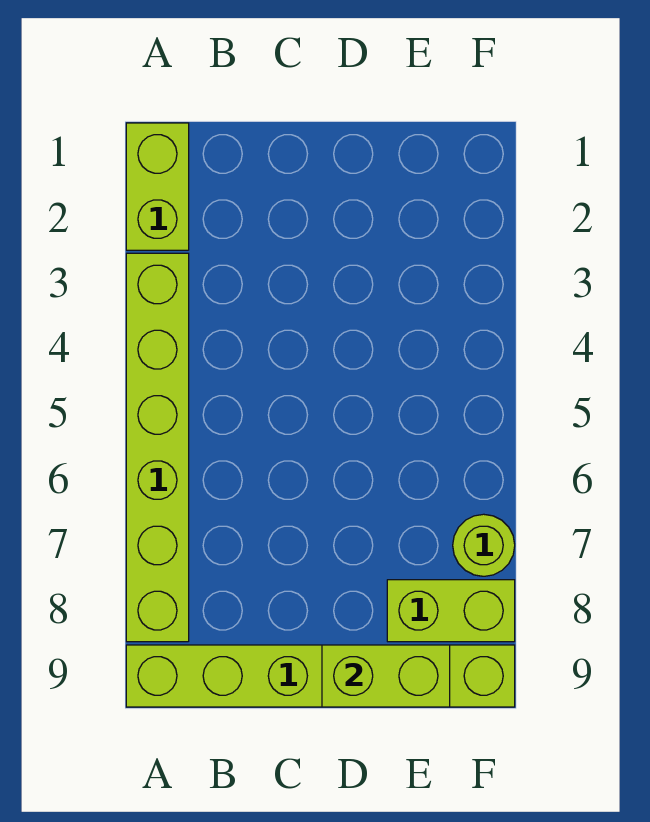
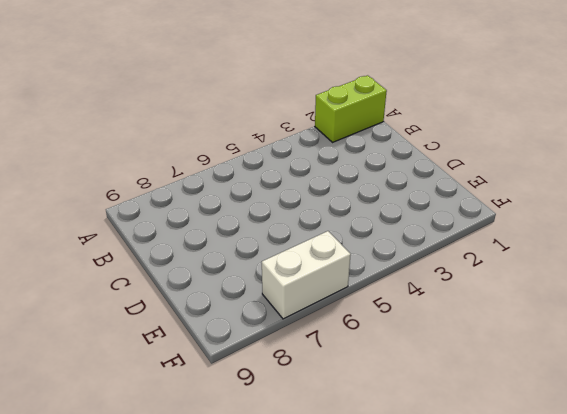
white 1x2 brick [262,231,351,319] -> lime 1x1 round brick [453,514,515,576]
none -> lime 1x6 brick [126,253,189,642]
none -> lime 1x6 brick [126,645,515,707]

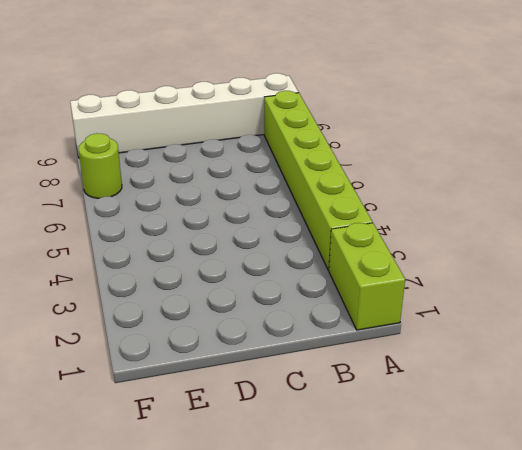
white 1x6 brick [70,73,299,158] -> lime 1x6 brick [126,645,515,707]
none -> lime 1x2 brick [387,580,515,642]
none -> lime 1x2 brick [322,645,450,707]

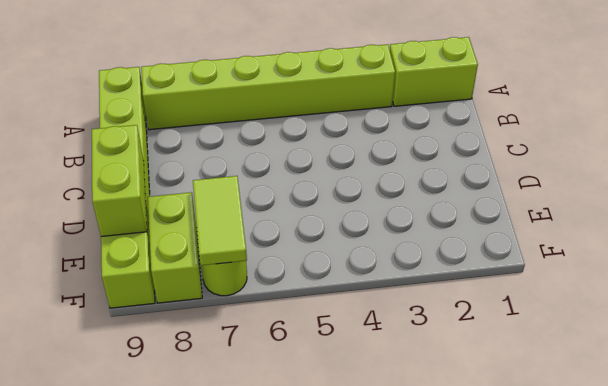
lime 1x2 tile [193,176,247,265] -> none

